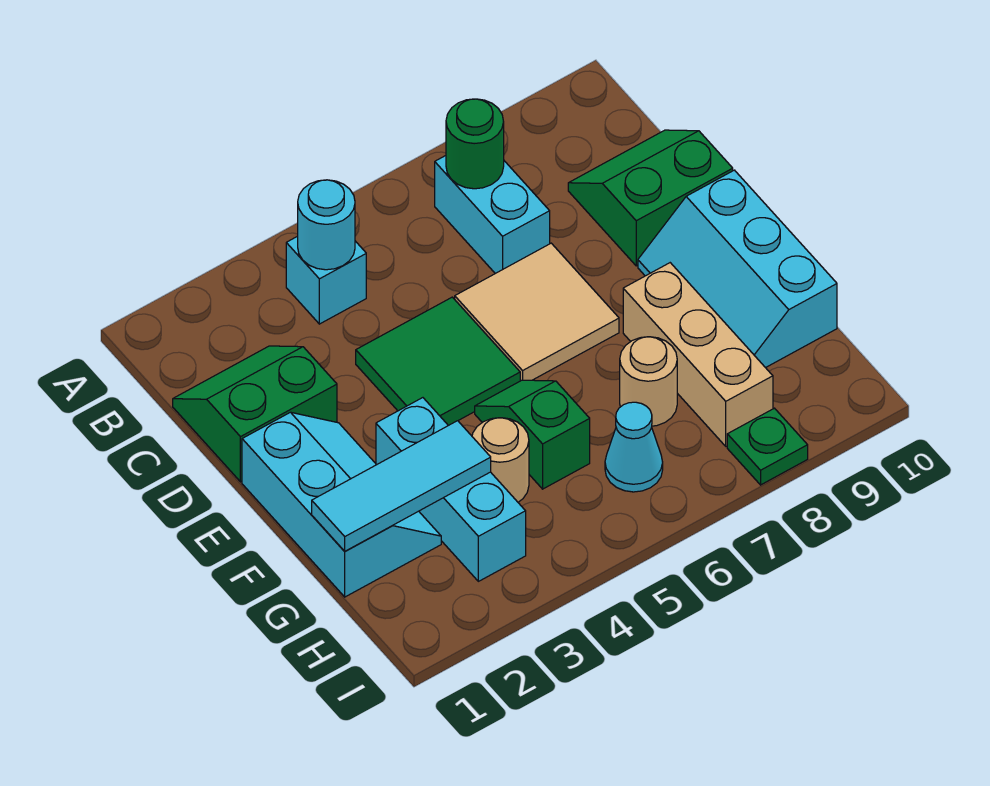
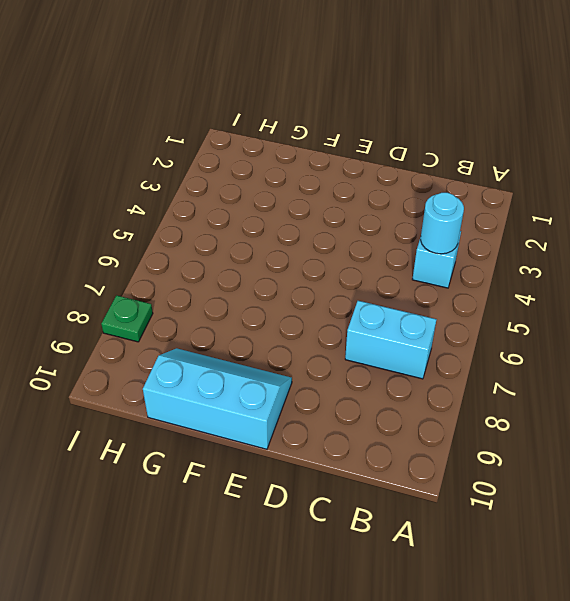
none -> green 2x2 slope [173,346,337,482]
none -> green 2x2 slope [568,130,733,266]
none -> green 2x2 tile [356,297,520,426]

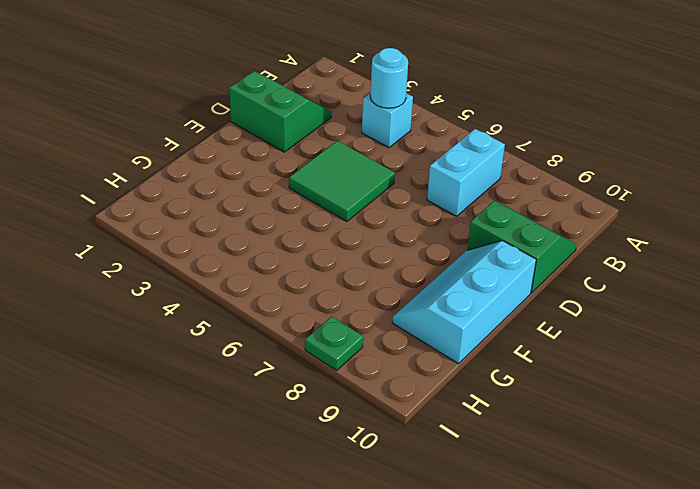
none -> tan 2x2 tile [455,243,619,381]
none -> cyan 2x3 slope [242,412,441,597]
none -> cyan 1x3 brick [376,398,526,581]

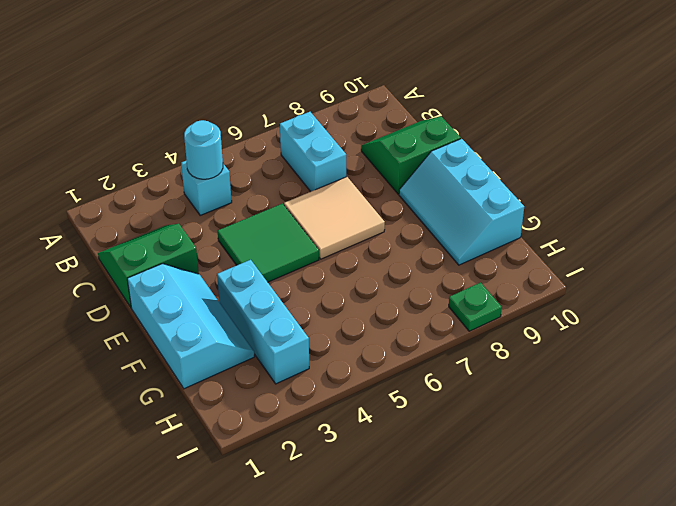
none -> green 1x2 slope [475,380,590,489]
none -> tan 1x3 brick [623,263,773,446]
none -> tan 1x1 round brick [472,418,529,502]

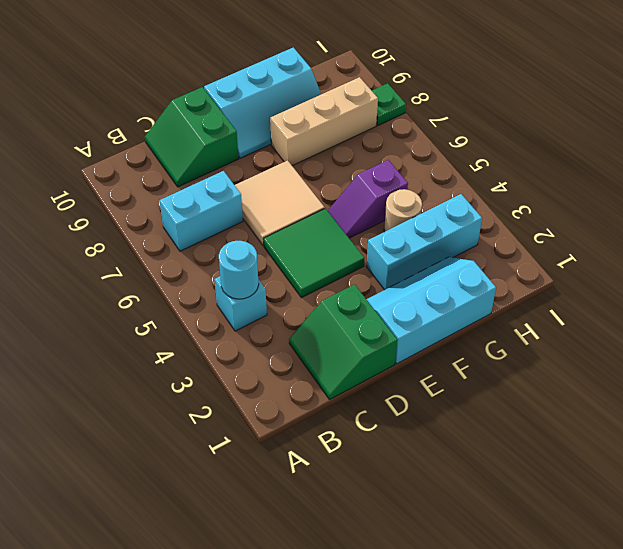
purple 1x2 slope [328,160,408,238] -> green 1x2 slope [475,380,590,489]
none -> tan 1x1 round brick [620,337,677,426]
none -> cyan 1x1 cone [605,402,663,492]
none -> green 1x1 round brick [446,99,504,189]

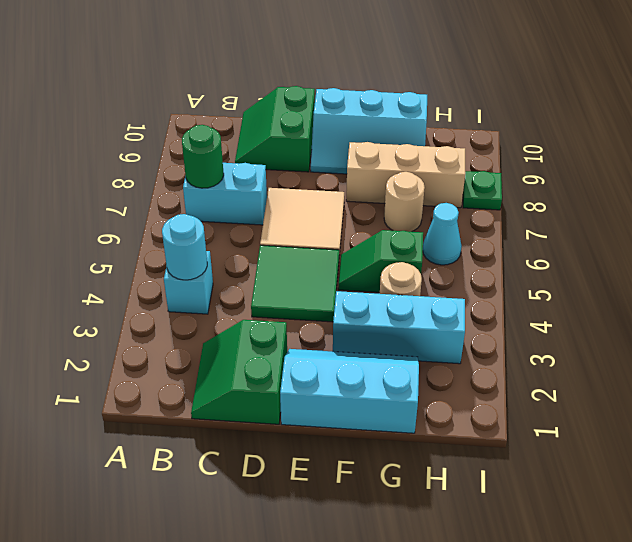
none -> cyan 1x3 tile [312,421,491,551]

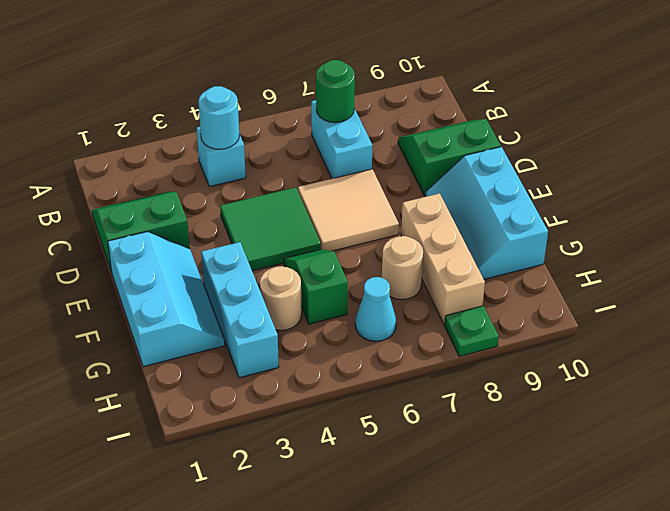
none -> cyan 1x3 tile [312,421,491,551]

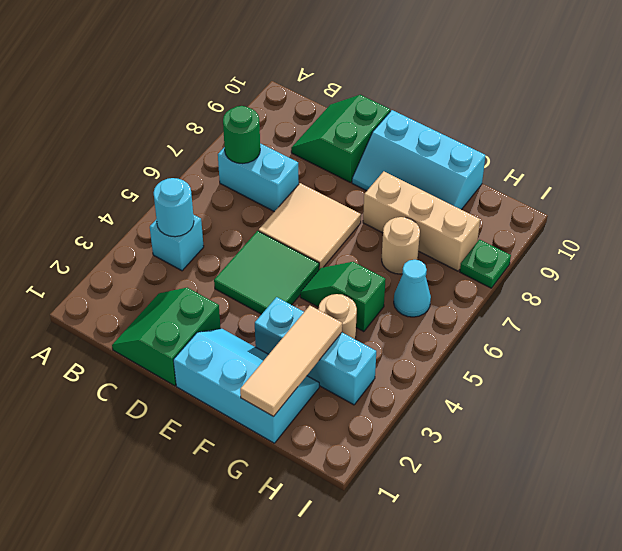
tan 1x3 tile [240,306,342,417] -> cyan 1x3 tile [312,421,491,551]

